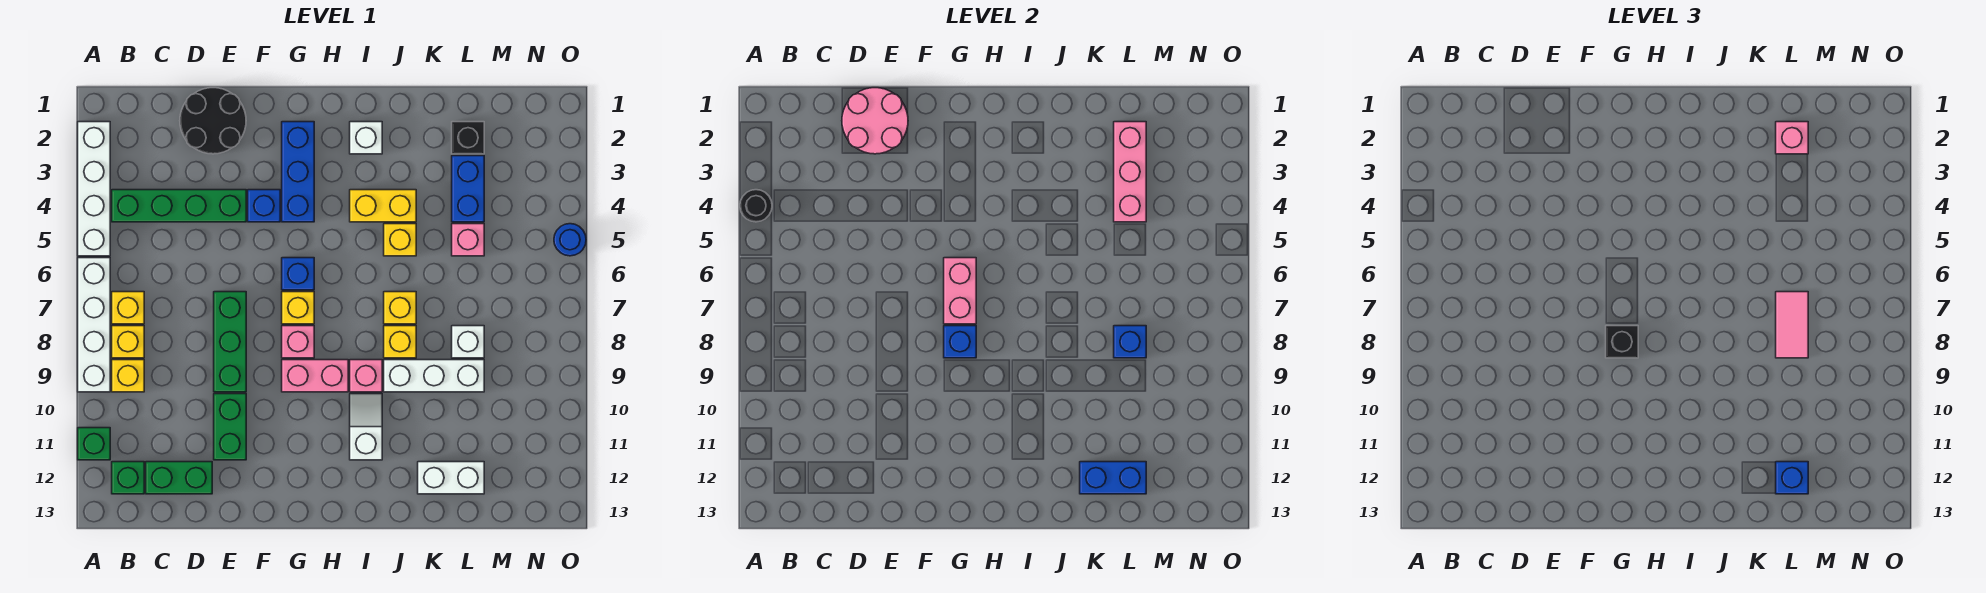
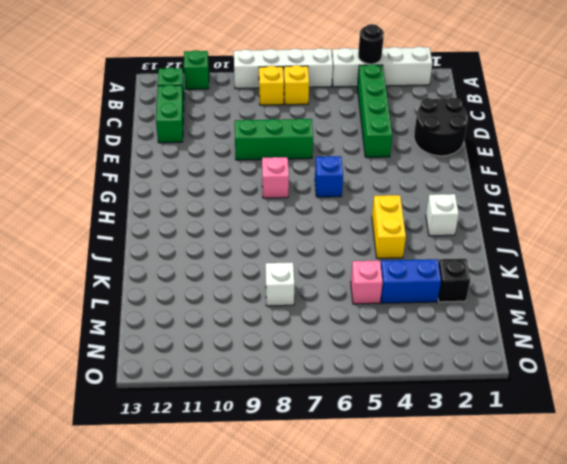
none -> yellow 1x1 brick [112,360,144,392]
none -> green 1x2 brick [214,394,246,460]
none -> blue 1x1 brick [248,190,280,222]
none -> blue 1x3 brick [282,122,314,222]

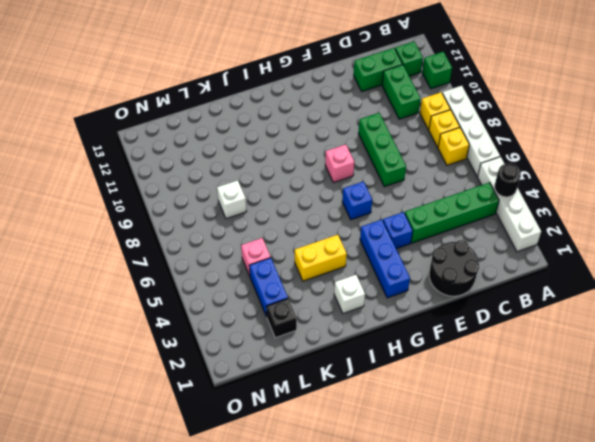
green 1x2 brick [382,65,420,119] -> green 1x2 brick moved to [214,394,246,460]
none -> yellow 1x1 brick [282,292,314,324]
none -> pink 1x2 brick [282,360,348,392]
none -> pink 1x1 brick [350,360,382,392]
none -> white 1x2 slope [350,394,382,460]

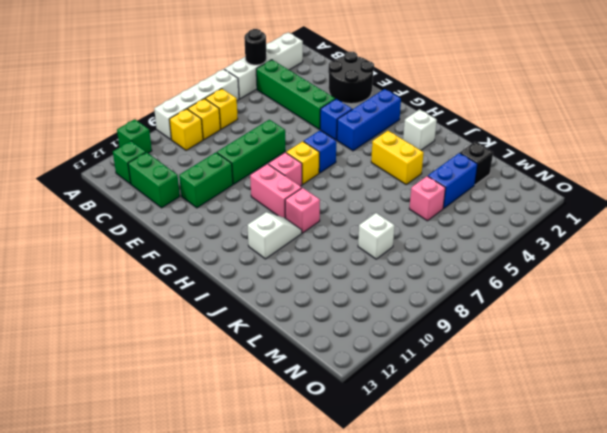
none -> yellow 1x1 brick [384,224,416,256]
none -> yellow 1x1 brick [384,292,416,324]
none -> yellow 1x1 brick [384,326,416,358]
none -> white 1x3 brick [384,360,484,392]

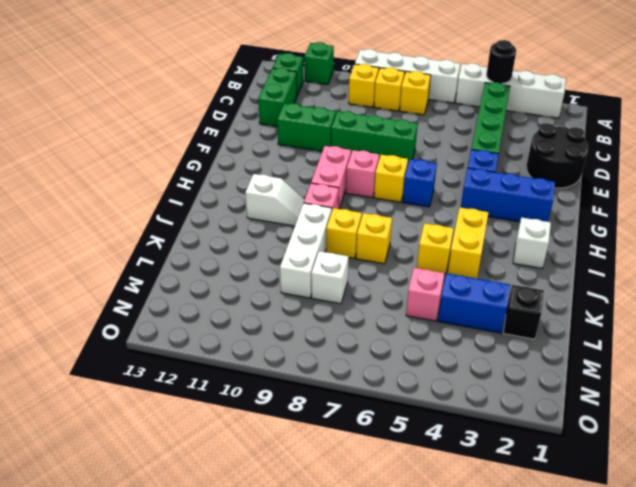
none -> white 1x2 brick [418,462,484,494]
none -> blue 1x1 round brick [554,224,586,256]
none -> pink 2x2 round brick [842,88,908,154]
none -> pink 1x2 brick [944,258,976,324]

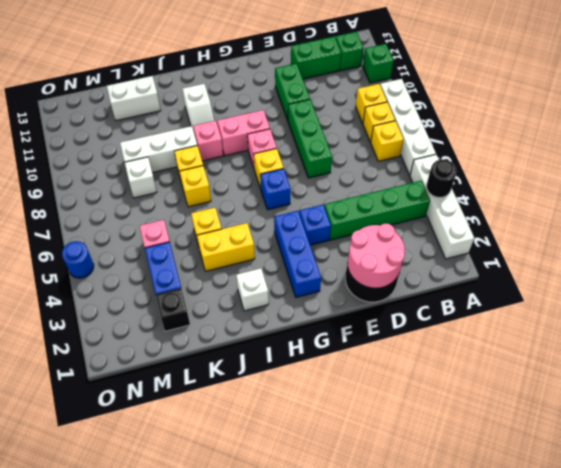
none -> pink 1x2 brick [944,258,976,324]
none -> blue 1x1 brick [944,326,976,358]
none -> blue 1x2 brick [1080,462,1146,494]
none -> pink 1x3 brick [1114,122,1146,222]

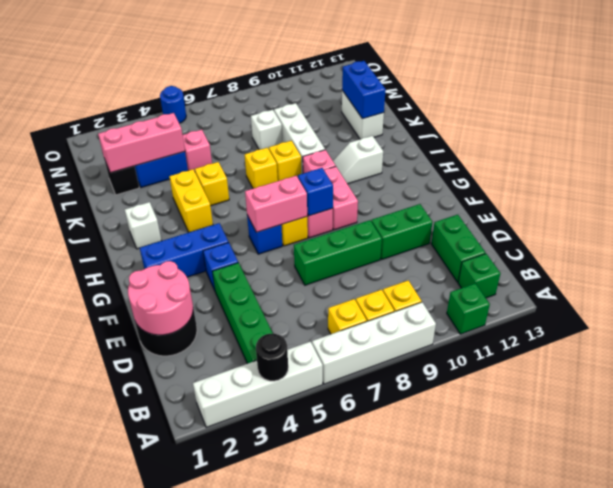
none -> blue 1x1 brick [1114,326,1146,358]
none -> black 1x1 brick [1606,326,1638,358]
none -> pink 1x1 brick [1776,122,1808,154]
none -> pink 1x2 tile [1776,292,1808,358]

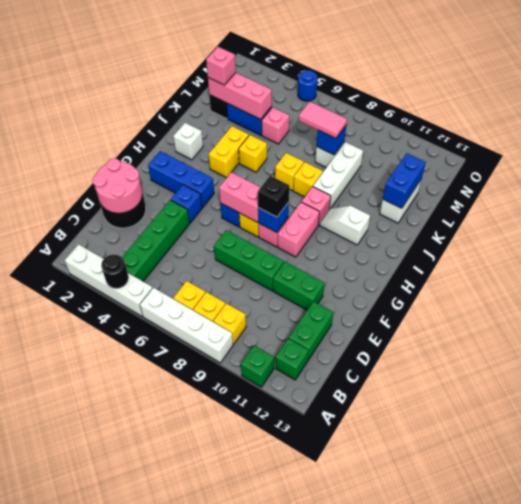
none -> blue 1x1 brick [1776,462,1808,494]

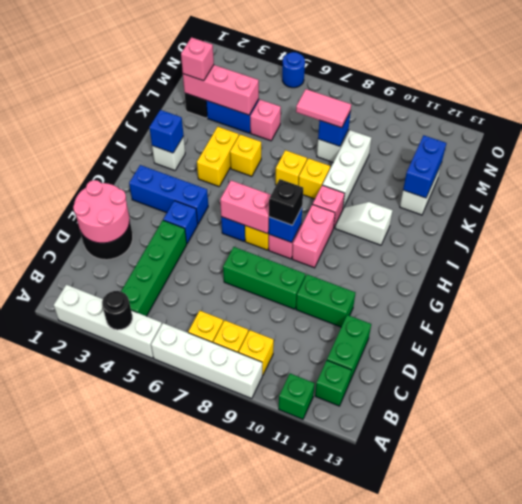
blue 1x1 brick [149,110,184,153] -> blue 1x1 brick moved to [1776,462,1808,494]

